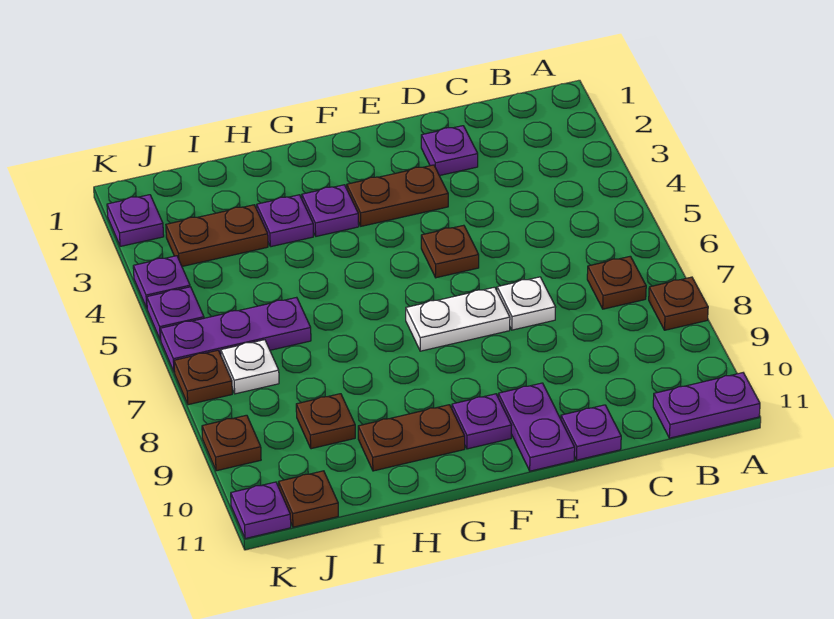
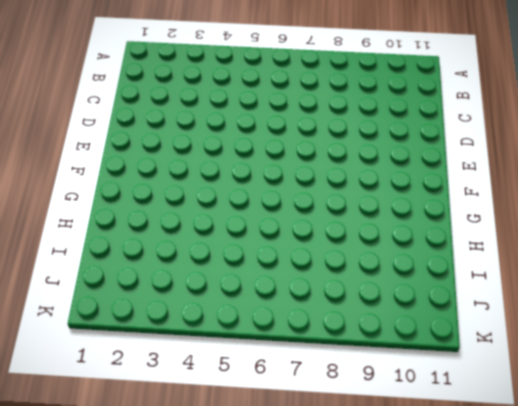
none -> brown 1x1 plate [649,277,708,330]
none -> purple 1x2 plate [653,373,760,438]
none -> brown 1x1 plate [587,256,646,309]

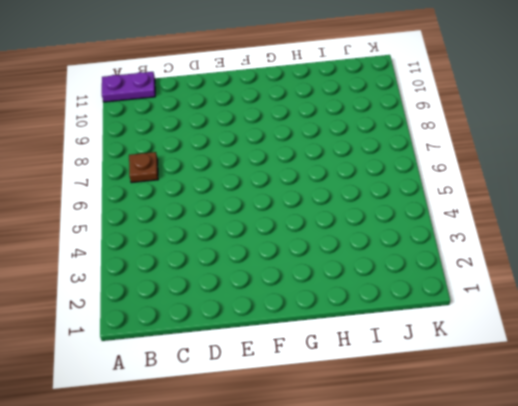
none -> brown 1x1 plate [649,277,708,330]
none -> purple 1x1 plate [421,126,478,176]
none -> white 1x1 plate [497,277,556,330]

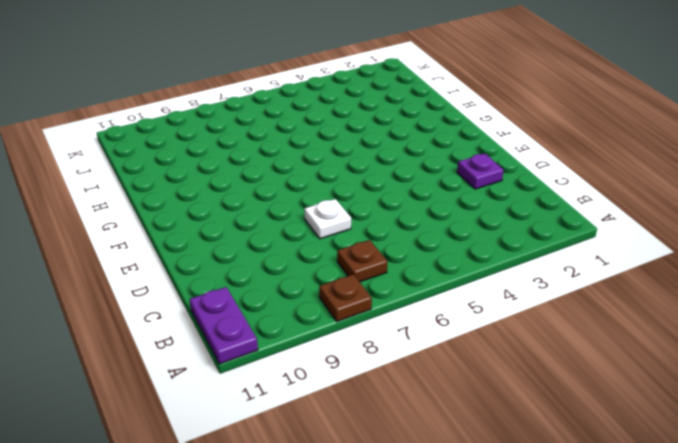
none -> purple 1x1 plate [561,405,621,460]
none -> brown 1x2 plate [347,165,448,226]
none -> brown 1x1 plate [421,225,479,278]

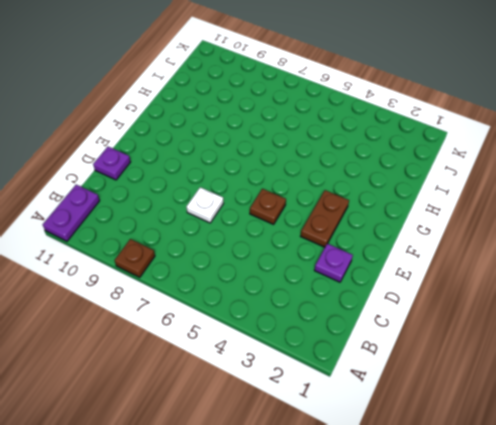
none -> brown 1x1 plate [587,256,646,309]
none -> white 1x2 plate [406,287,510,351]
none -> purple 1x2 plate [498,383,575,471]

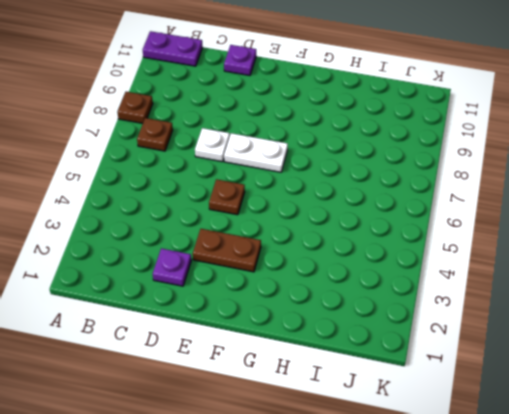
none -> purple 1x2 plate [498,383,575,471]
none -> purple 1x1 plate [452,394,512,449]
none -> purple 1x1 plate [302,185,359,236]

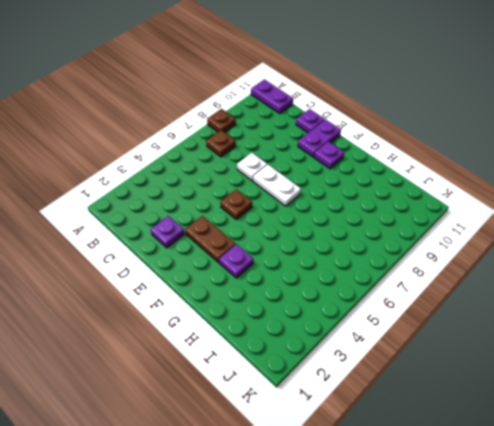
none -> brown 1x2 plate [358,405,465,471]
none -> purple 1x1 plate [257,195,313,247]
none -> brown 1x2 plate [166,205,268,266]

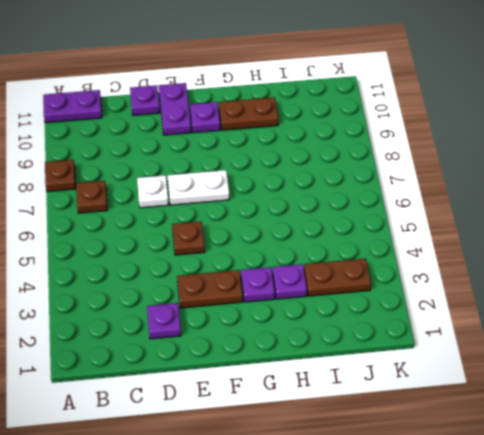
none -> purple 1x3 plate [160,297,311,371]
none -> brown 1x1 plate [296,394,355,449]
none -> white 1x1 plate [221,340,279,394]

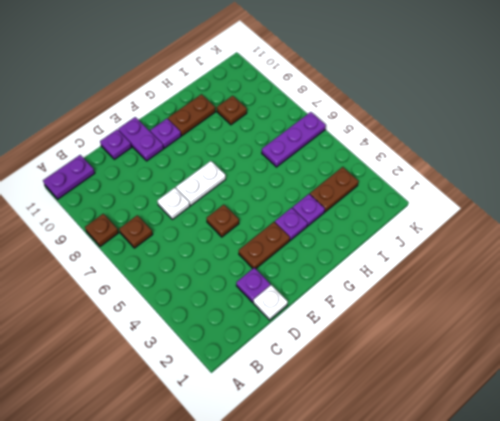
white 1x1 plate [253,285,288,320] -> white 1x1 plate moved to [221,340,279,394]
none -> brown 1x1 plate [279,471,338,527]
none -> purple 1x1 plate [107,195,164,247]
none -> purple 1x1 plate [133,256,190,308]

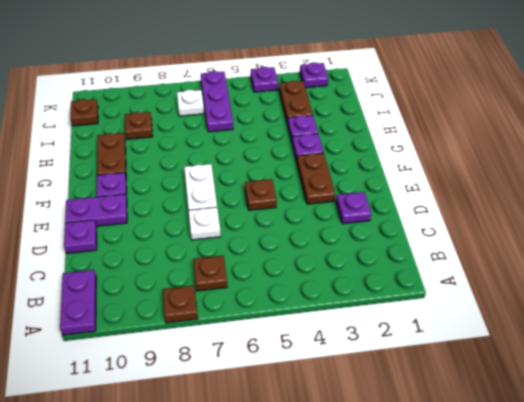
none -> purple 1x1 plate [147,287,204,340]
none -> brown 1x1 plate [174,350,232,405]
none -> brown 1x1 plate [202,415,261,471]

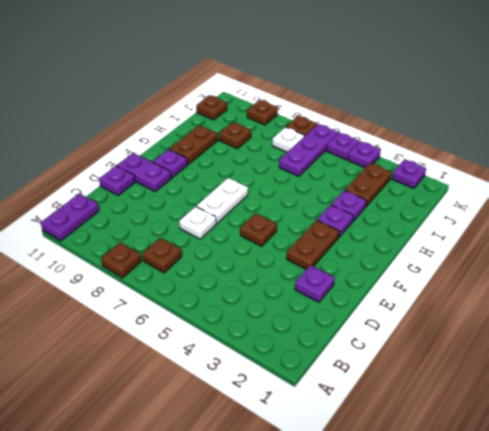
none -> purple 1x1 plate [231,482,291,539]

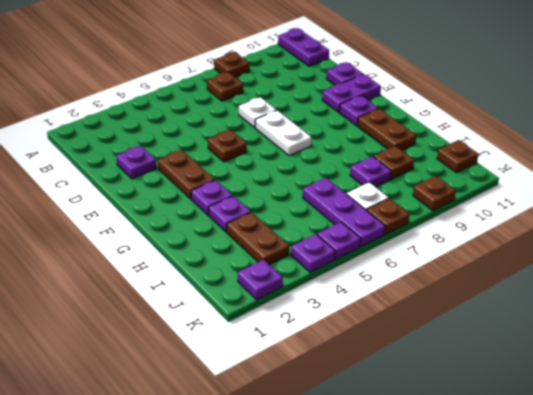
purple 1x1 plate [350,156,391,187] -> purple 1x1 plate moved to [231,482,291,539]

